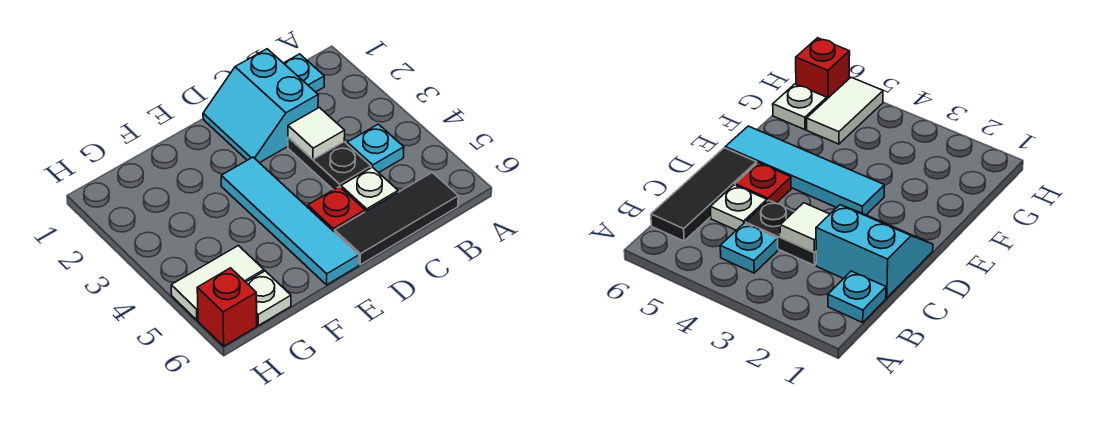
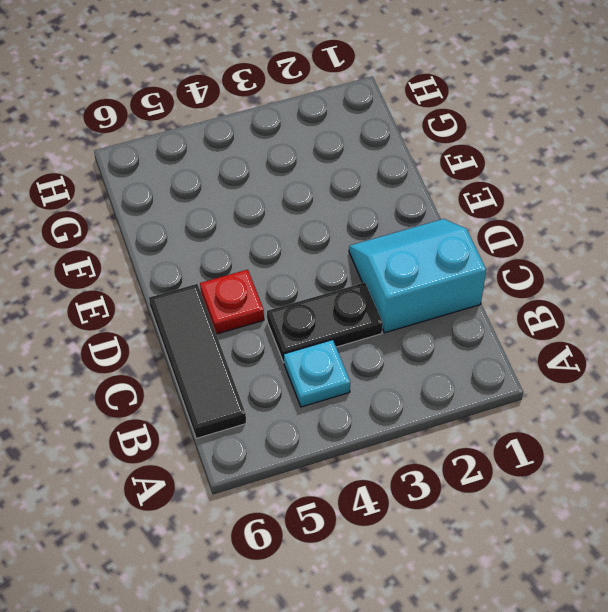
none -> cyan 1x1 plate [284,54,324,92]
none -> white 1x1 plate [341,167,398,212]
none -> cyan 1x4 tile [221,157,359,285]

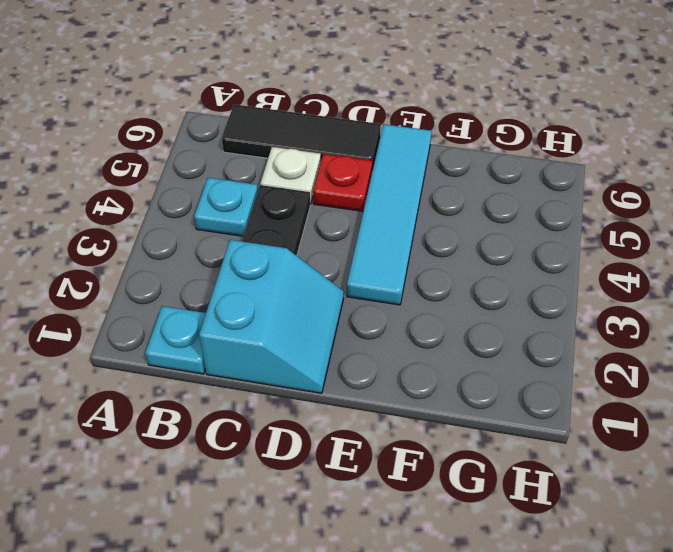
none -> white 1x2 tile [171,246,264,320]
none -> white 1x1 plate [246,271,291,326]
none -> red 1x1 brick [197,268,257,346]

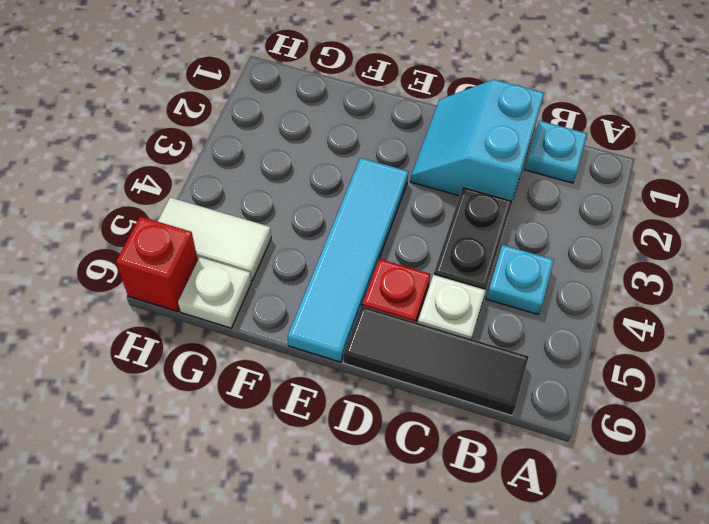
none -> white 1x1 tile [288,108,345,159]

